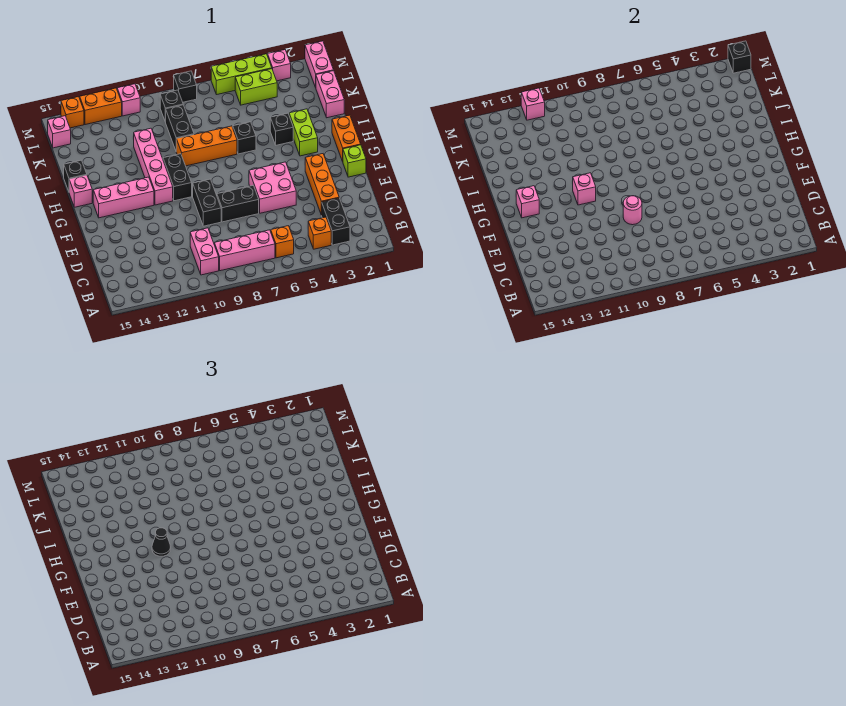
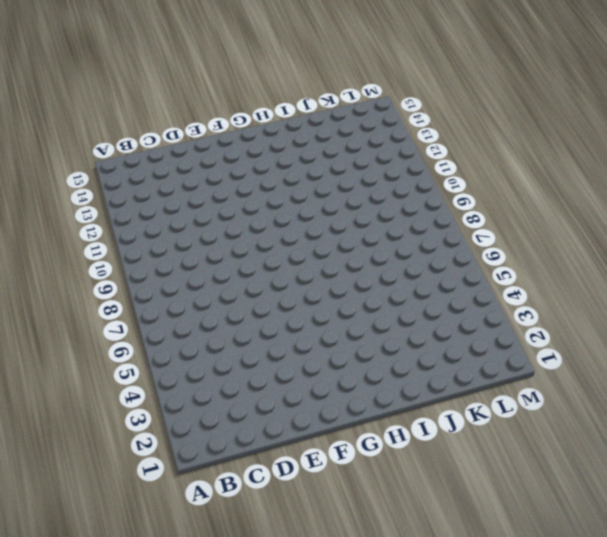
none -> black 1x2 brick [322,198,350,245]
none -> orange 1x1 brick [308,217,331,249]
none -> orange 1x1 brick [271,226,294,258]
none -> pink 1x3 brick [214,230,275,271]

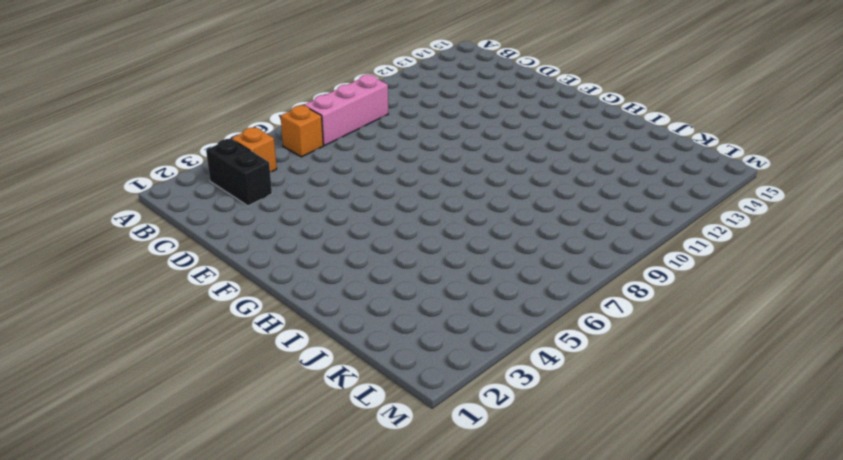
none -> pink 1x2 brick [190,228,219,275]
none -> orange 1x3 brick [305,154,339,215]
none -> pink 2x2 brick [249,162,296,213]
none -> black 1x2 brick [217,186,259,222]

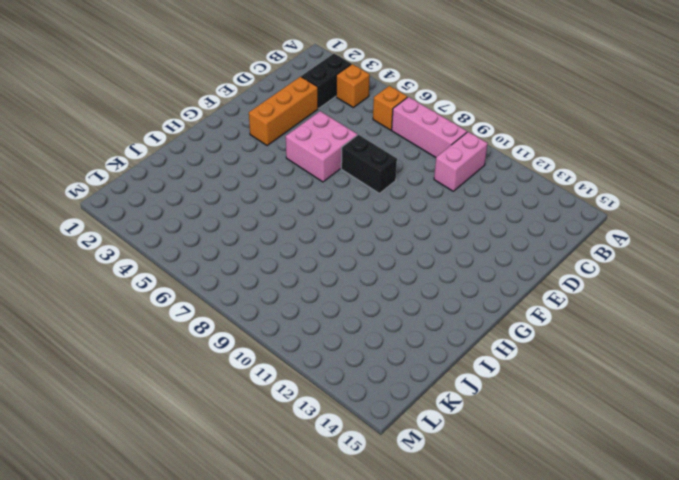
none -> black 1x2 brick [193,179,221,226]
none -> lime 1x1 brick [343,145,366,177]
none -> orange 1x2 brick [332,115,361,161]
none -> black 1x2 brick [163,154,192,201]

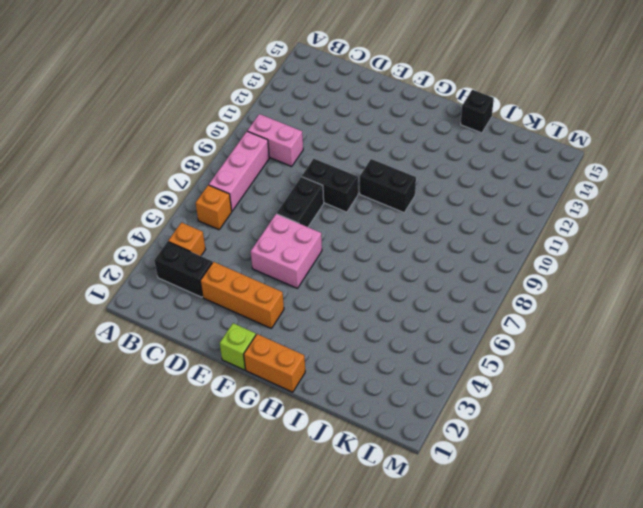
none -> pink 1x4 brick [134,128,173,205]
none -> pink 1x3 brick [93,177,154,218]
none -> lime 1x2 brick [289,109,318,156]
none -> pink 1x1 brick [69,175,92,207]

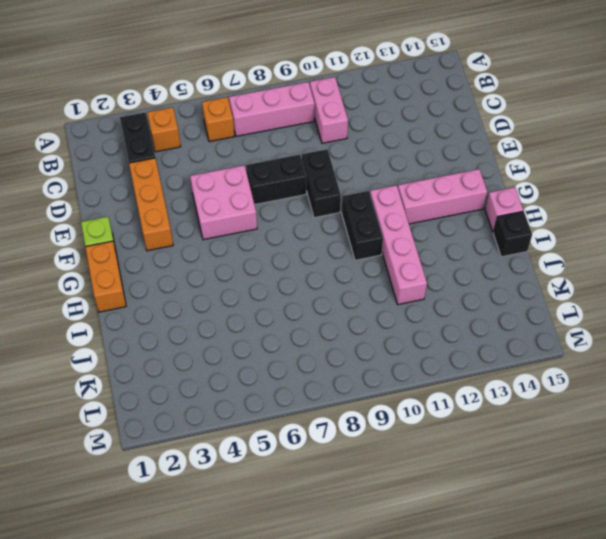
none -> lime 1x2 brick [289,109,318,156]
none -> black 1x1 brick [270,113,293,145]
none -> black 1x1 brick [233,122,256,154]
none -> orange 1x3 brick [176,126,237,166]

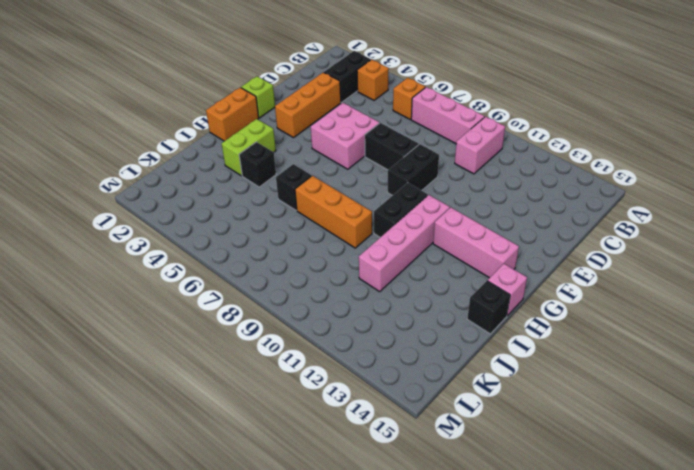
none -> pink 1x2 brick [316,71,344,118]
none -> black 1x2 brick [166,105,194,150]
none -> pink 1x2 brick [305,41,334,87]
none -> lime 1x2 brick [235,69,277,105]

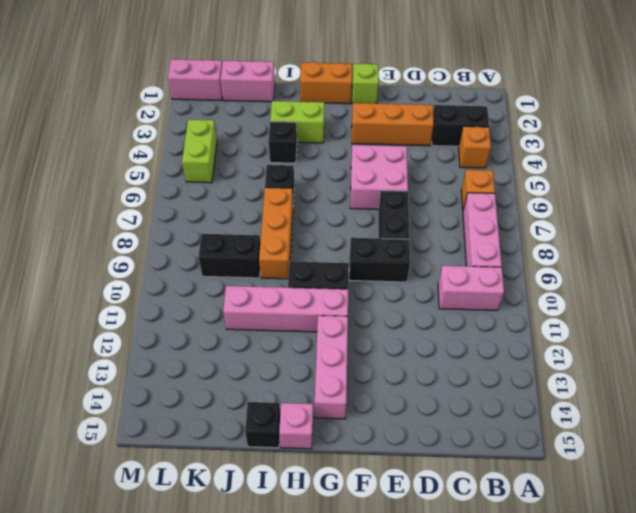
none -> black 1x1 brick [160,90,183,122]
none -> pink 1x1 brick [48,116,71,148]
none -> pink 1x1 brick [268,50,291,81]
none -> lime 1x3 brick [211,54,272,95]

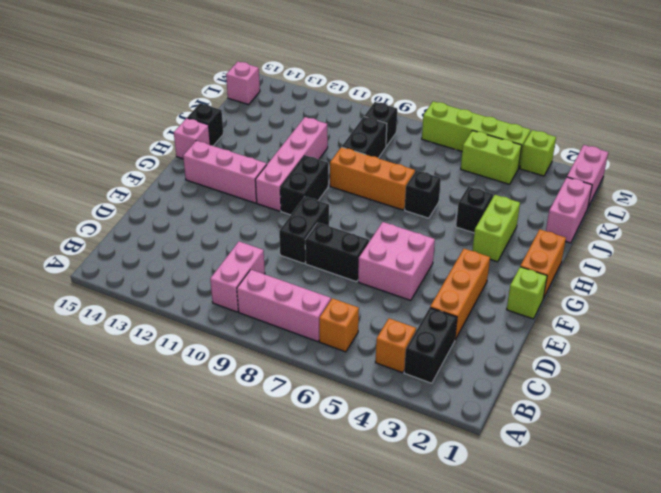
lime 1x1 brick [520,130,556,176] -> pink 1x1 brick [268,50,291,81]
lime 1x4 brick [422,101,531,167] -> lime 1x3 brick [211,54,272,95]
none -> black 1x1 brick [174,71,197,102]
none -> pink 1x1 brick [117,84,140,116]
none -> orange 1x2 brick [80,88,122,125]
none -> orange 1x1 brick [61,97,84,128]

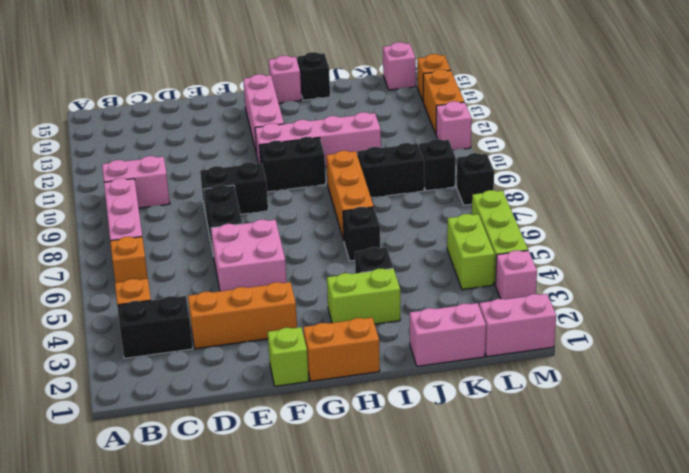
none -> pink 1x1 round brick [623,196,642,225]
none -> pink 1x1 brick [573,173,596,205]
none -> pink 1x1 brick [516,186,539,218]
none -> black 1x1 brick [728,41,751,73]

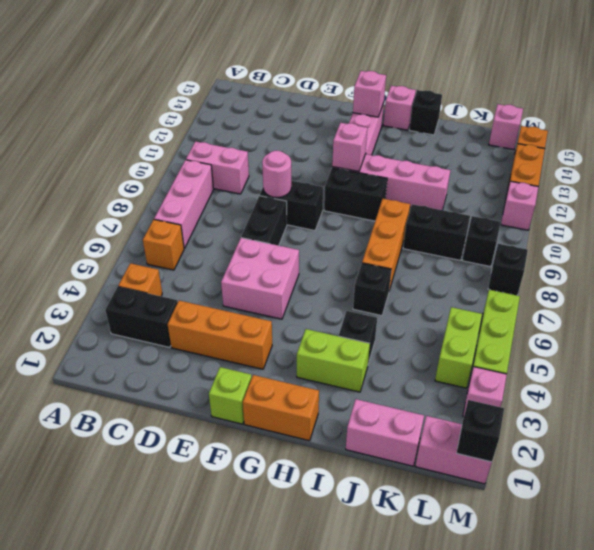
none -> pink 1x1 brick [521,88,545,120]
none -> black 1x1 cone [152,528,171,556]

